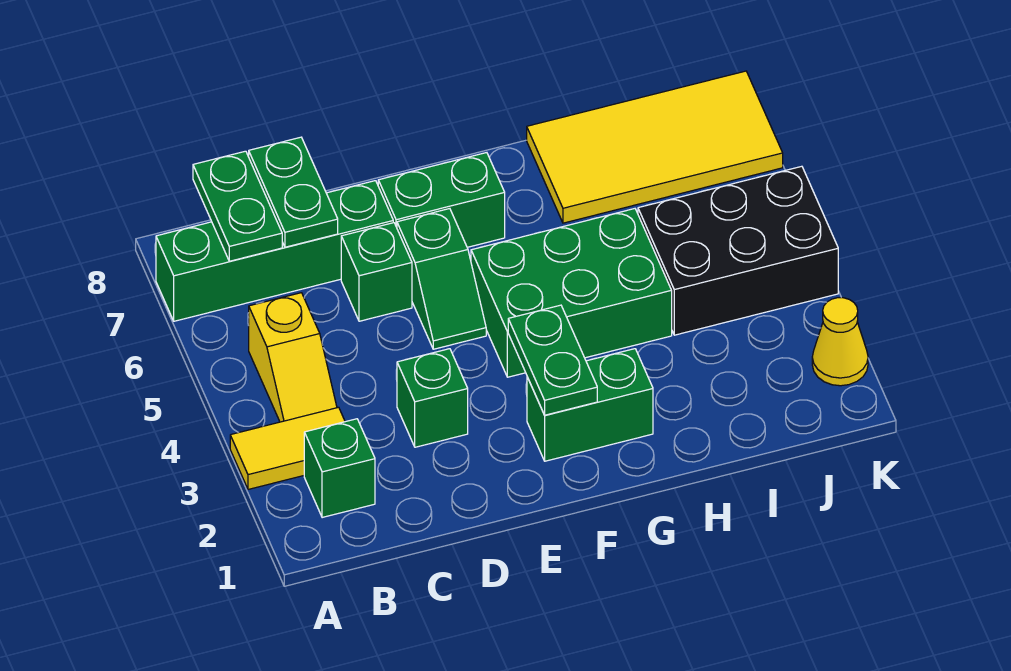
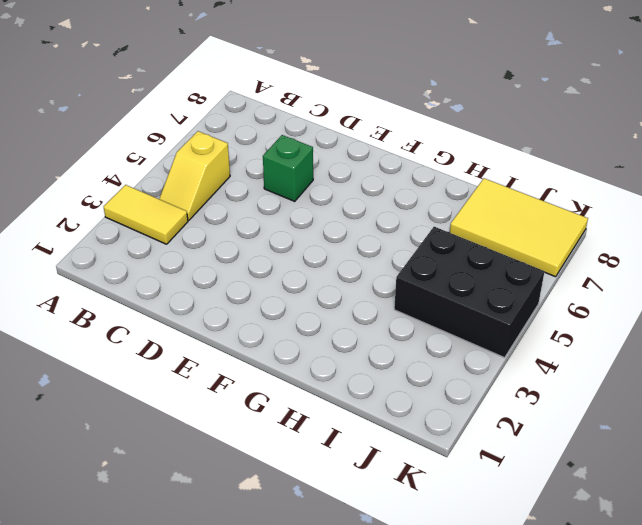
yellow 2x3 tile [450,178,588,277] -> yellow 2x4 tile [527,71,783,223]
none -> green 1x4 brick [156,181,393,321]
none -> green 1x1 brick [304,419,375,518]
none -> green 1x1 brick [397,349,468,447]

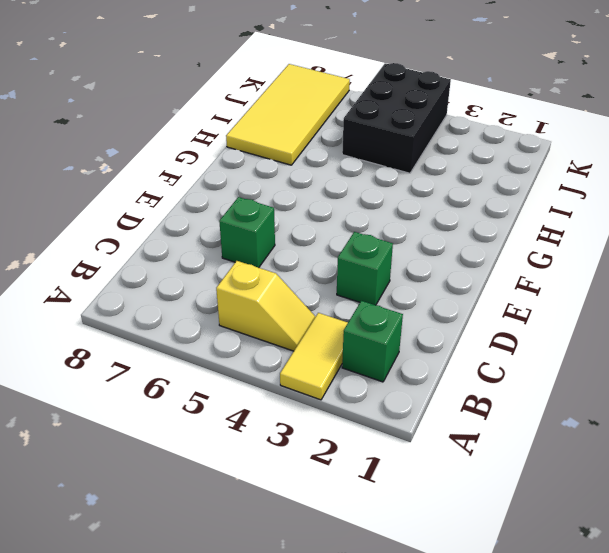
none -> green 1x4 brick [156,181,393,321]
none -> green 1x2 slope [397,209,486,349]
none -> green 1x2 brick [378,153,505,247]

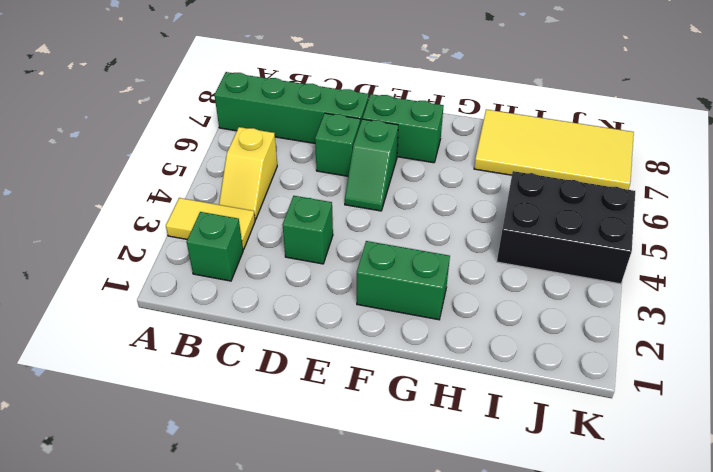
none -> green 2x3 brick [471,209,672,377]
none -> yellow 1x1 cone [812,298,868,386]
none -> green 1x2 plate [193,151,282,261]

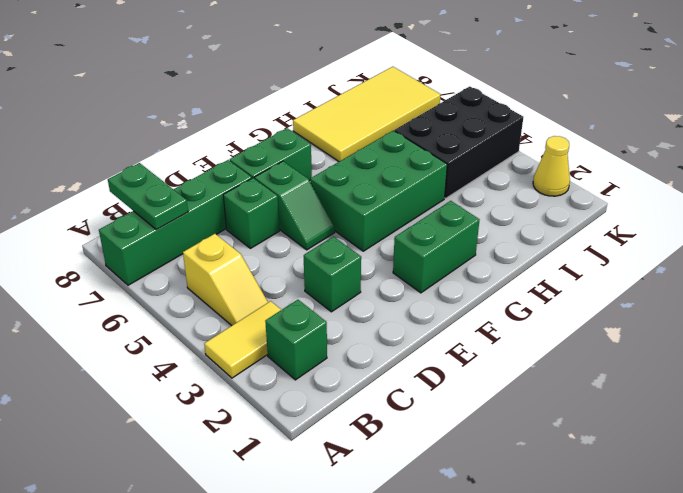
none -> green 1x2 plate [249,137,338,247]
none -> green 1x2 plate [508,305,597,415]

